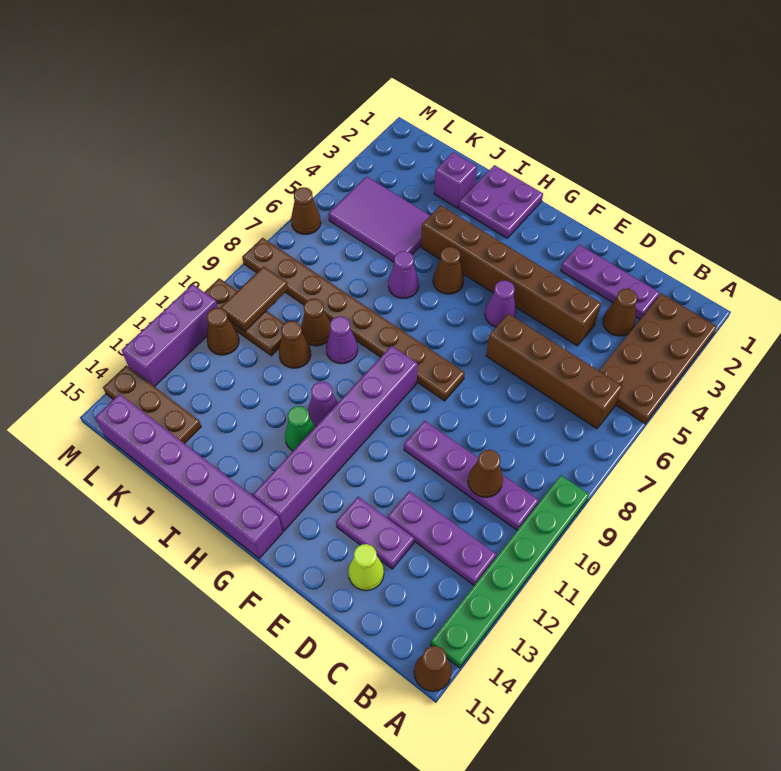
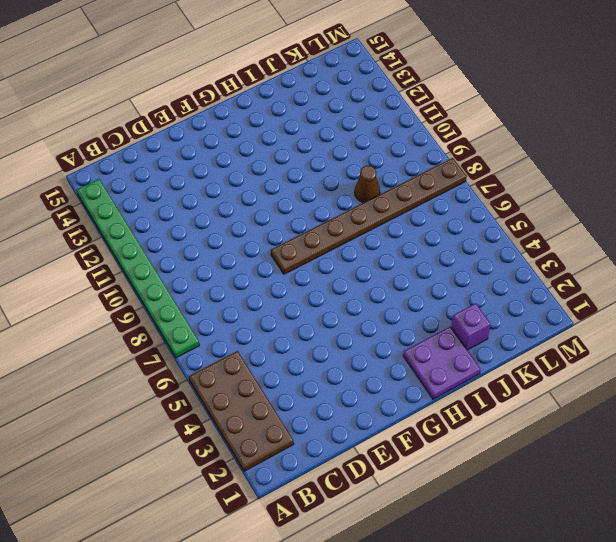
green 1x8 plate [77,179,199,358] -> green 1x6 plate [430,475,589,668]
none -> brown 1x1 cone [414,646,452,691]
none -> brown 1x4 brick [486,314,622,428]
none -> purple 1x4 plate [404,421,539,530]
none -> purple 1x3 plate [388,491,496,585]

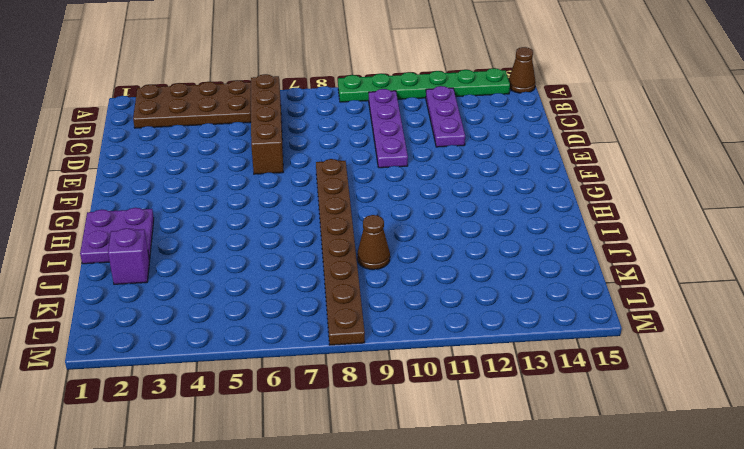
none -> purple 1x3 plate [561,245,660,319]
none -> brown 1x1 cone [603,289,638,336]
none -> brown 1x6 brick [421,205,601,346]
none -> purple 1x2 plate [336,497,414,569]

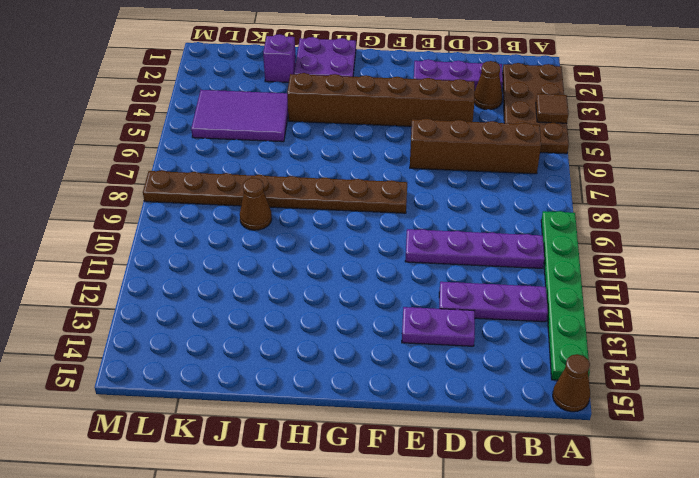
brown 1x1 tile [536,94,569,123] -> none
none -> lime 1x1 cone [348,544,384,591]
none -> purple 1x1 cone [485,280,517,327]
none -> purple 1x6 brick [253,346,418,531]
none -> purple 1x6 brick [95,394,282,559]

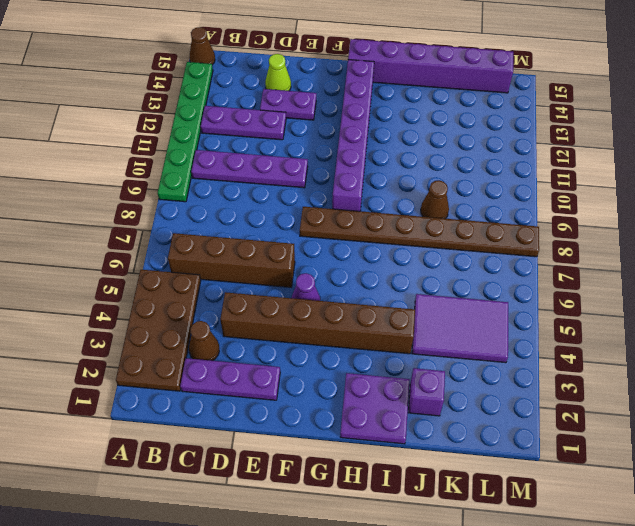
none -> brown 1x1 cone [433,247,464,294]
none -> purple 1x1 cone [308,382,338,426]
none -> green 1x1 cone [285,406,316,451]
none -> purple 1x1 cone [388,251,419,298]

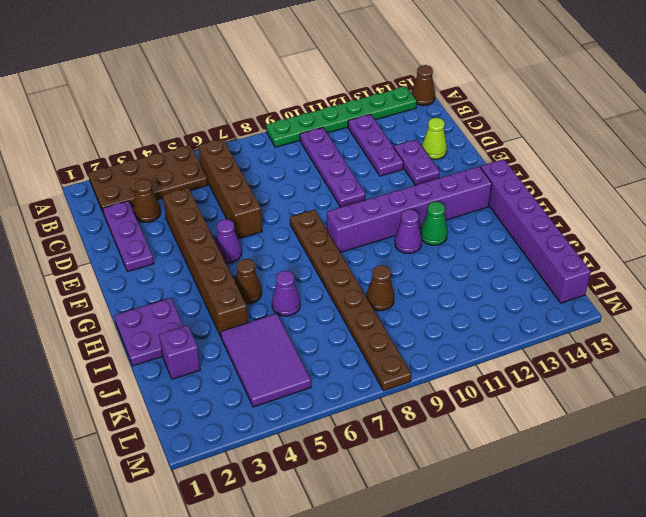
none -> purple 1x1 cone [326,316,358,364]
none -> brown 1x1 cone [279,321,311,368]
none -> brown 1x3 plate [205,278,284,356]
none -> brown 1x3 plate [103,365,201,444]

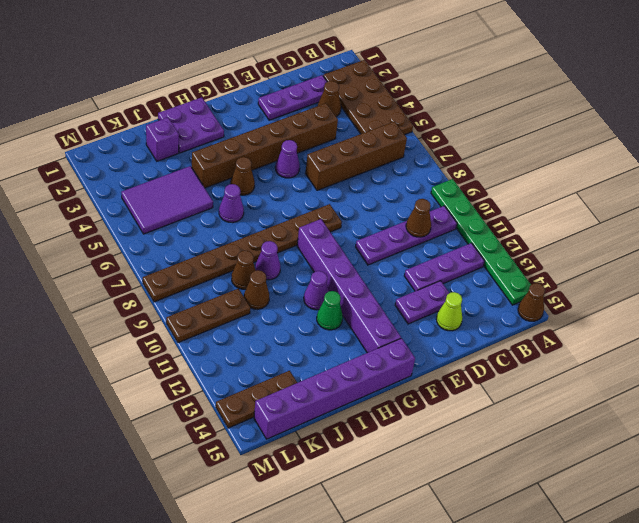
none -> brown 1x1 cone [207,308,239,355]
none -> brown 1x1 cone [291,187,321,234]
none -> purple 1x3 brick [122,284,218,387]
none -> brown 1x2 tile [220,266,288,331]

